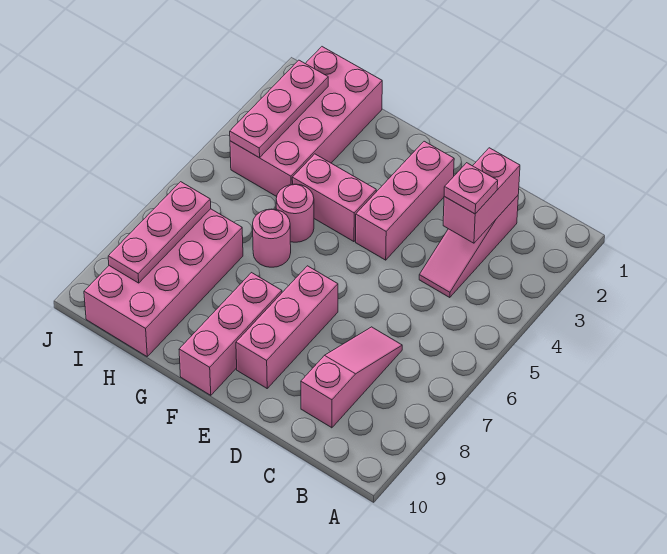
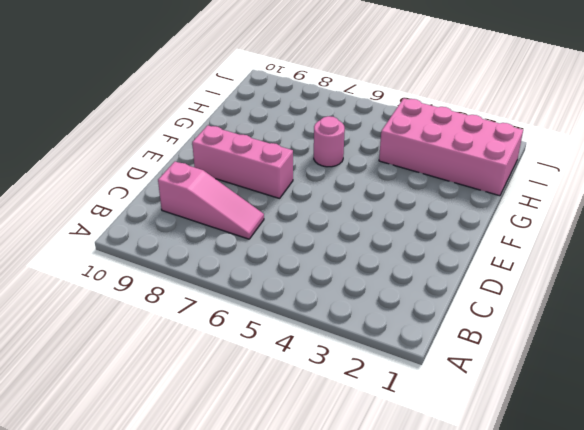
none -> pink 1x3 slope [419,196,518,297]
none -> pink 1x3 brick [356,141,454,260]
none -> pink 1x2 brick [292,154,376,242]

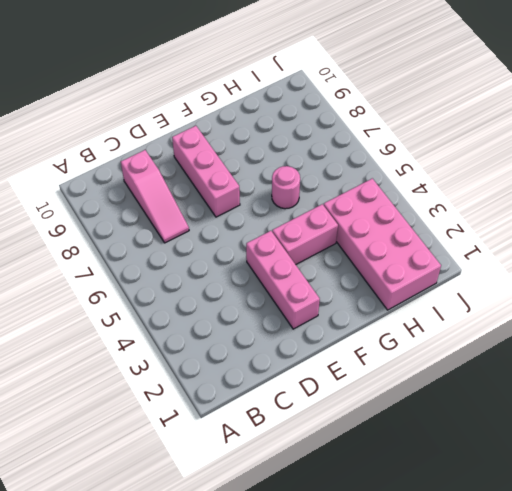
none -> pink 1x3 slope [419,196,518,297]
none -> pink 1x3 brick [179,273,282,395]
none -> pink 1x1 round brick [276,184,314,242]

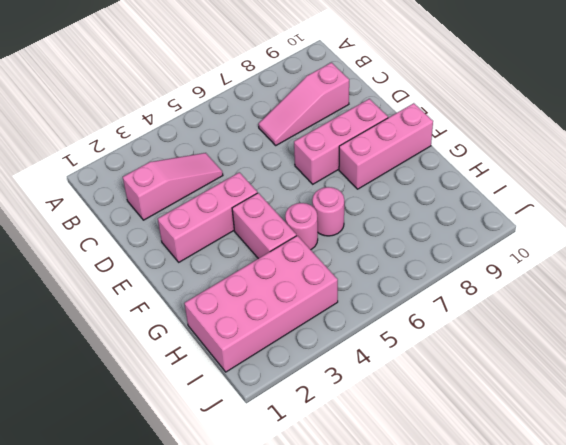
none -> pink 2x4 brick [84,209,243,356]
none -> pink 1x2 brick [443,148,520,243]
none -> pink 1x3 plate [230,60,328,158]

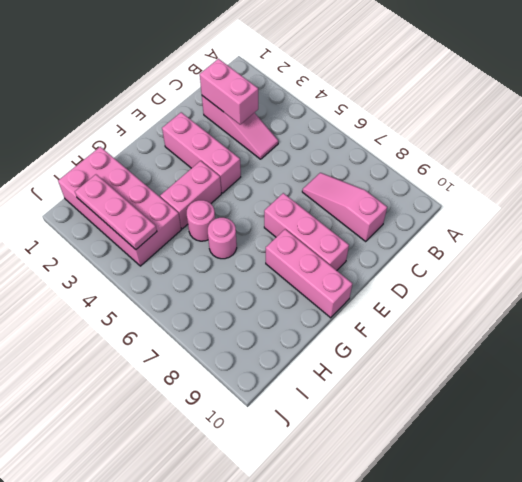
none -> pink 2x4 brick [84,209,243,356]
none -> pink 1x3 plate [108,182,211,283]
none -> pink 1x1 plate [444,163,498,214]

